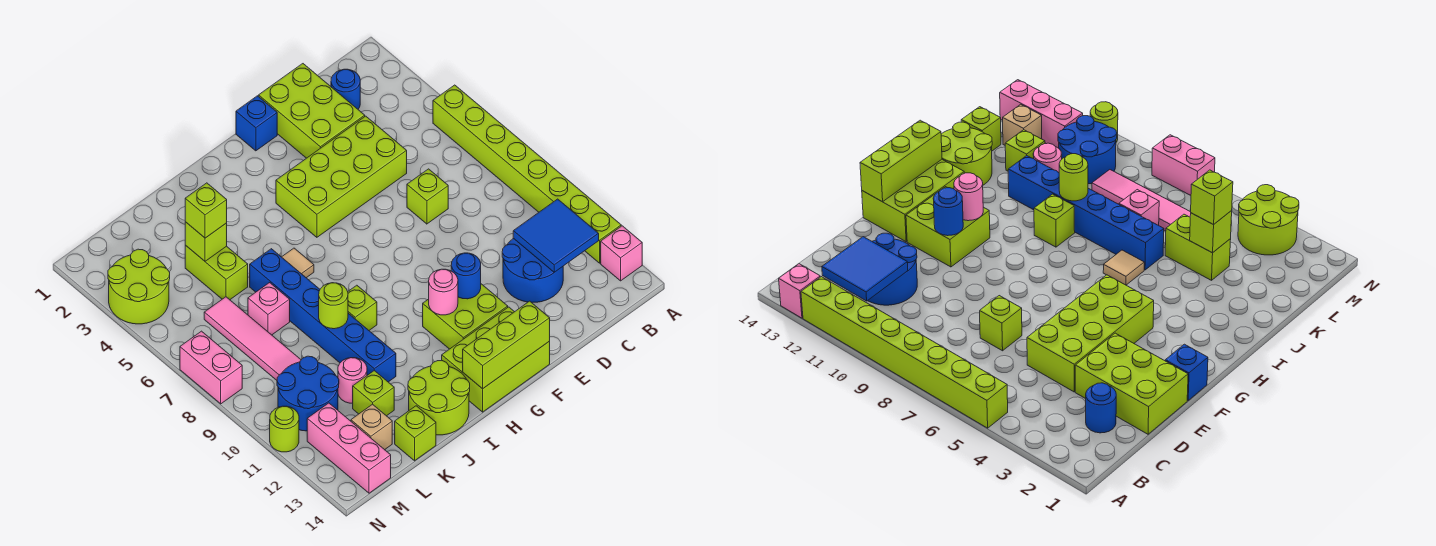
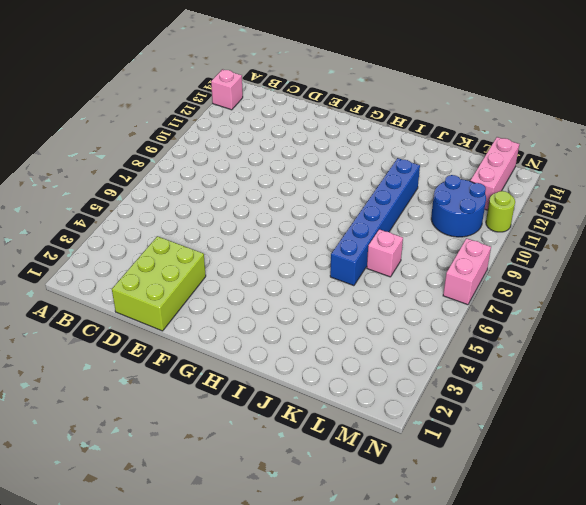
none -> lime 1x8 brick [433,85,621,263]
none -> blue 1x1 round brick [331,69,360,109]
none -> blue 2x2 round brick [502,238,563,302]
none -> lime 2x4 brick [276,116,407,237]

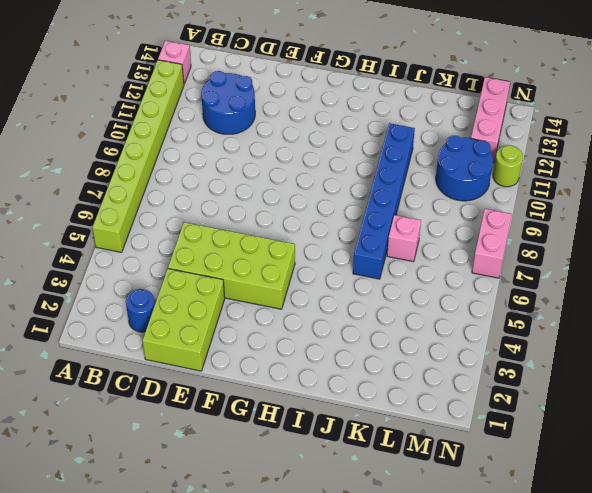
none -> lime 1x1 brick [407,169,448,224]
none -> blue 1x1 brick [236,96,277,151]
none -> lime 2x2 brick [423,284,508,349]
none -> lime 2x3 brick [442,307,550,412]

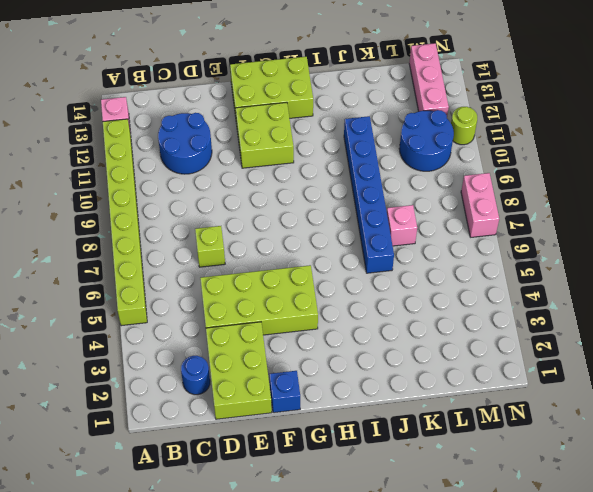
none -> tan 1x1 tile [282,248,314,278]
none -> lime 1x1 brick [348,285,377,330]
none -> lime 2x2 round brick [408,361,470,435]
none -> lime 1x2 brick [185,245,248,300]

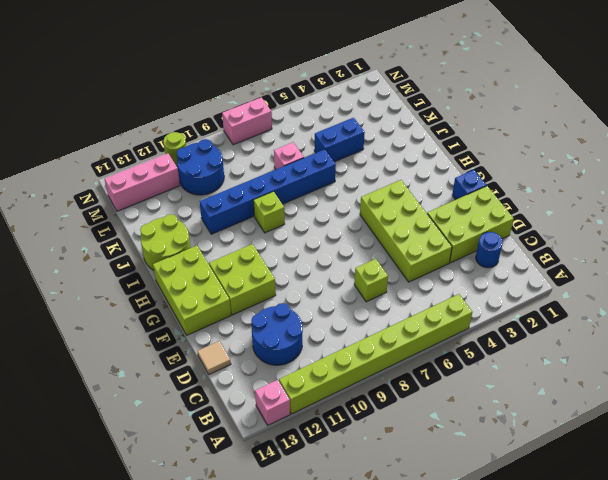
tan 1x1 tile [197,341,231,374] -> tan 1x1 tile moved to [282,248,314,278]
blue 1x2 brick [314,118,365,162] -> lime 1x2 brick [185,245,248,300]
none -> pink 1x1 round brick [338,358,367,403]
none -> lime 1x1 brick [353,371,394,416]
none -> lime 1x1 brick [395,406,436,461]
none -> pink 1x4 tile [204,297,301,380]

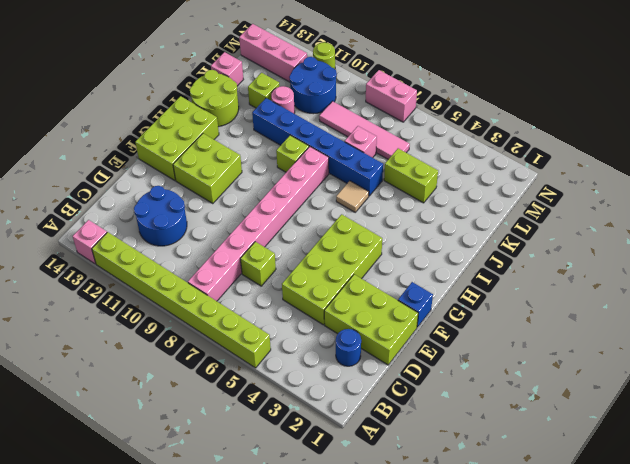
pink 1x8 brick [188,147,329,301] -> none
pink 1x1 brick [211,52,243,86] -> lime 1x1 brick [395,406,436,461]
none -> tan 1x1 brick [351,404,392,450]
none -> lime 2x2 round brick [108,249,170,324]
none -> blue 2x2 tile [513,199,599,272]
none -> blue 1x1 round brick [451,253,481,299]

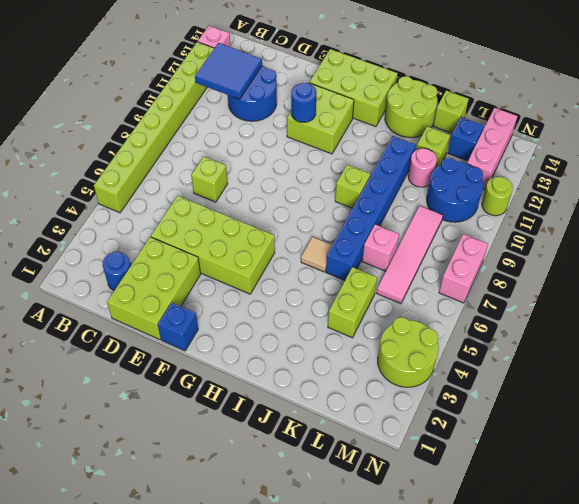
blue 1x1 brick [448,117,484,161] -> tan 1x1 brick [351,404,392,450]
none -> lime 1x3 brick [463,301,550,389]
none -> pink 1x1 round brick [429,269,458,315]
none -> lime 1x1 round brick [319,283,348,329]
none -> lime 1x1 brick [185,222,227,261]

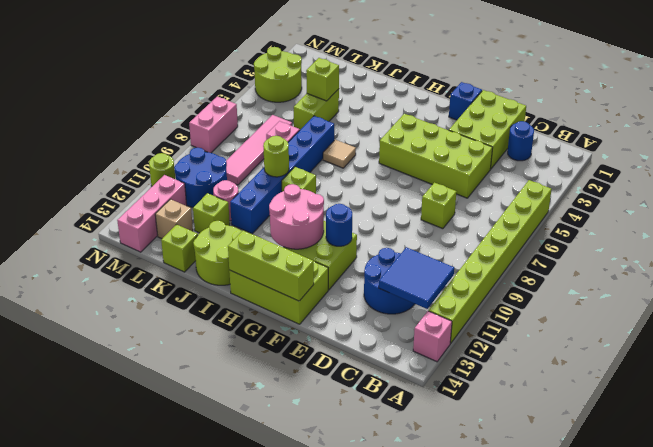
pink 2x2 round brick [269,184,324,249] -> pink 1x1 round brick [429,269,458,315]
none -> lime 1x1 brick [185,183,227,238]

